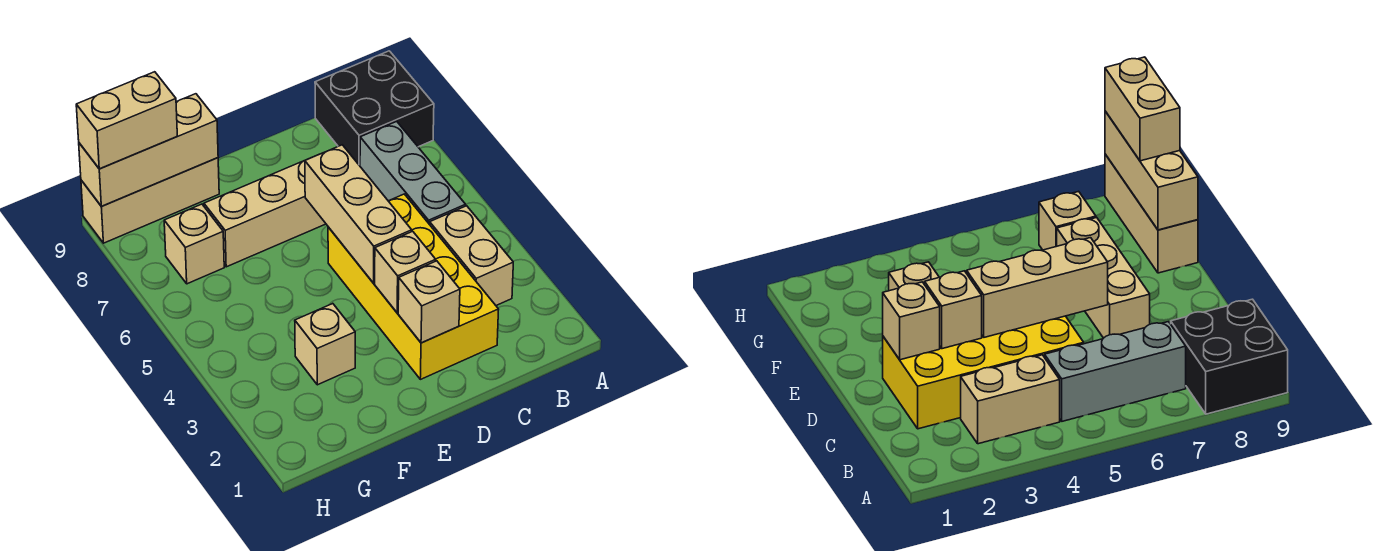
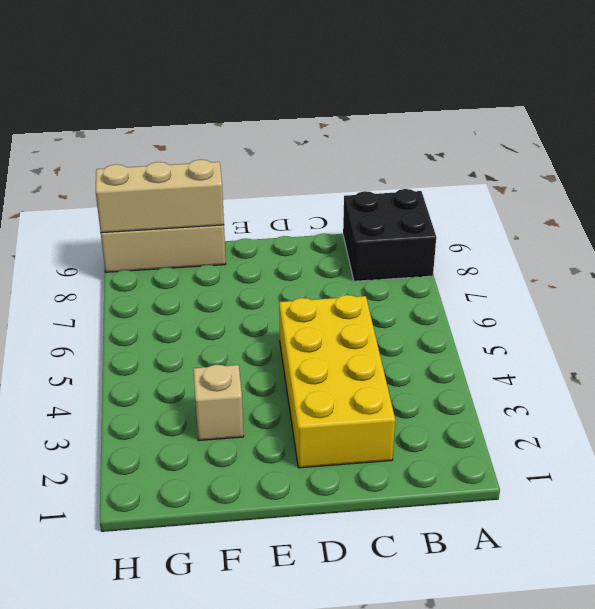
none -> tan 1x2 brick [430,206,513,305]
none -> grey 1x3 brick [360,121,466,225]
none -> tan 1x3 brick [204,161,326,267]

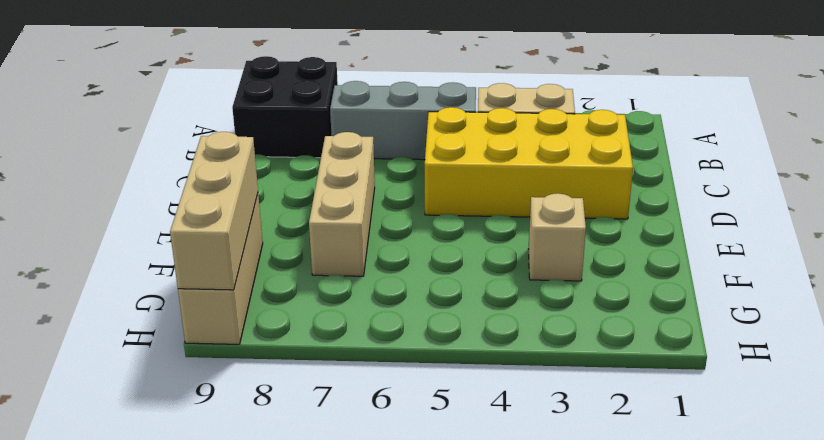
none -> tan 1x1 brick [164,204,224,284]
none -> tan 1x1 brick [398,261,460,343]
none -> tan 1x1 brick [375,231,436,313]

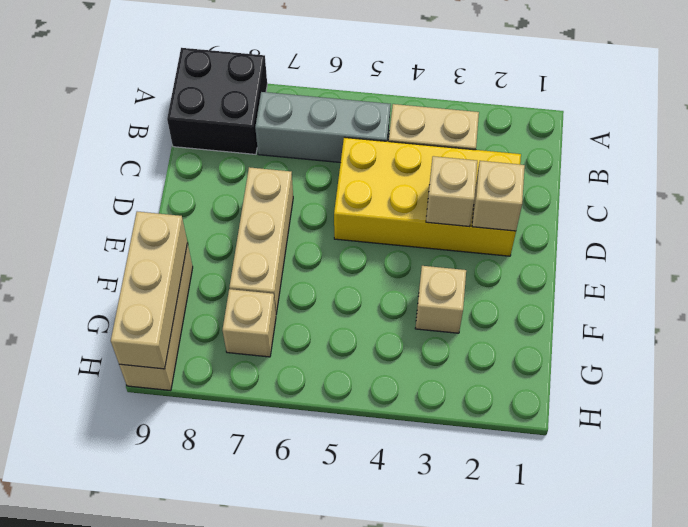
none -> tan 1x3 brick [305,145,412,283]
none -> tan 1x2 brick [76,72,177,169]

